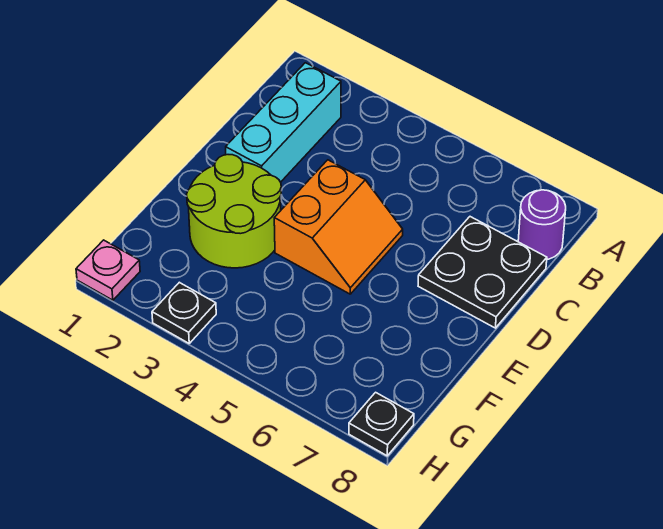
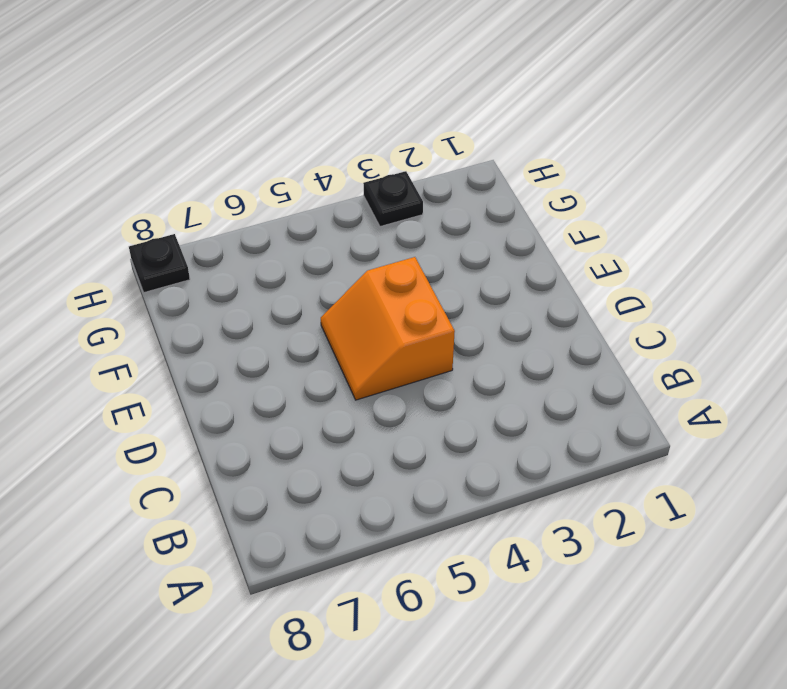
none -> cyan 1x3 brick [226,63,341,182]
none -> purple 1x1 round brick [518,190,566,260]

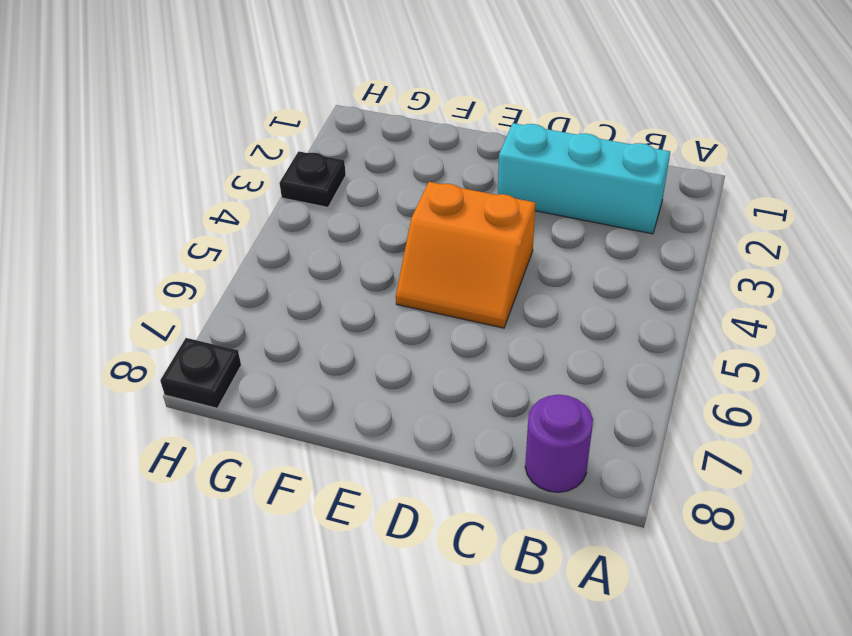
none -> black 2x2 plate [418,217,547,328]
none -> lime 2x2 round brick [187,155,281,268]

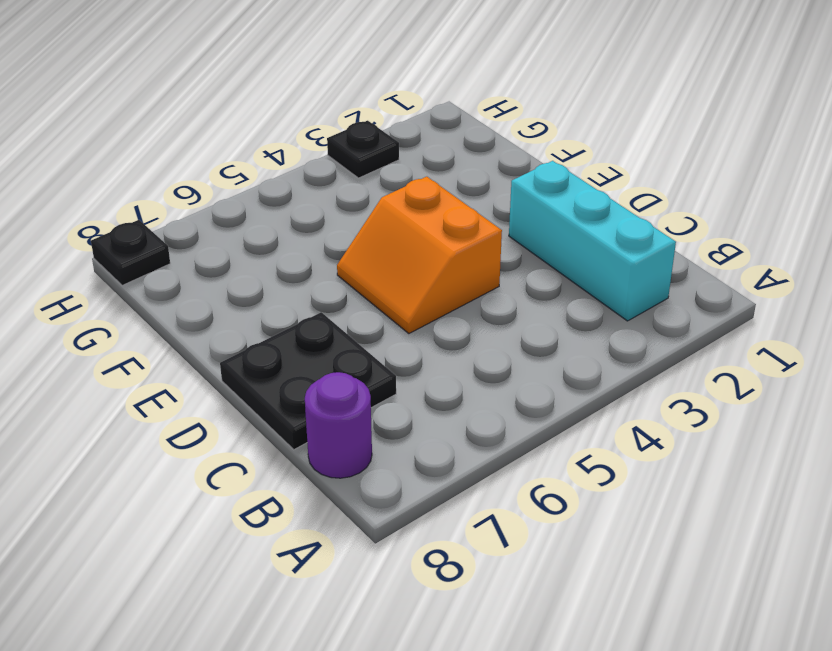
none -> lime 2x2 round brick [187,155,281,268]
none -> pink 1x1 plate [76,240,140,300]

